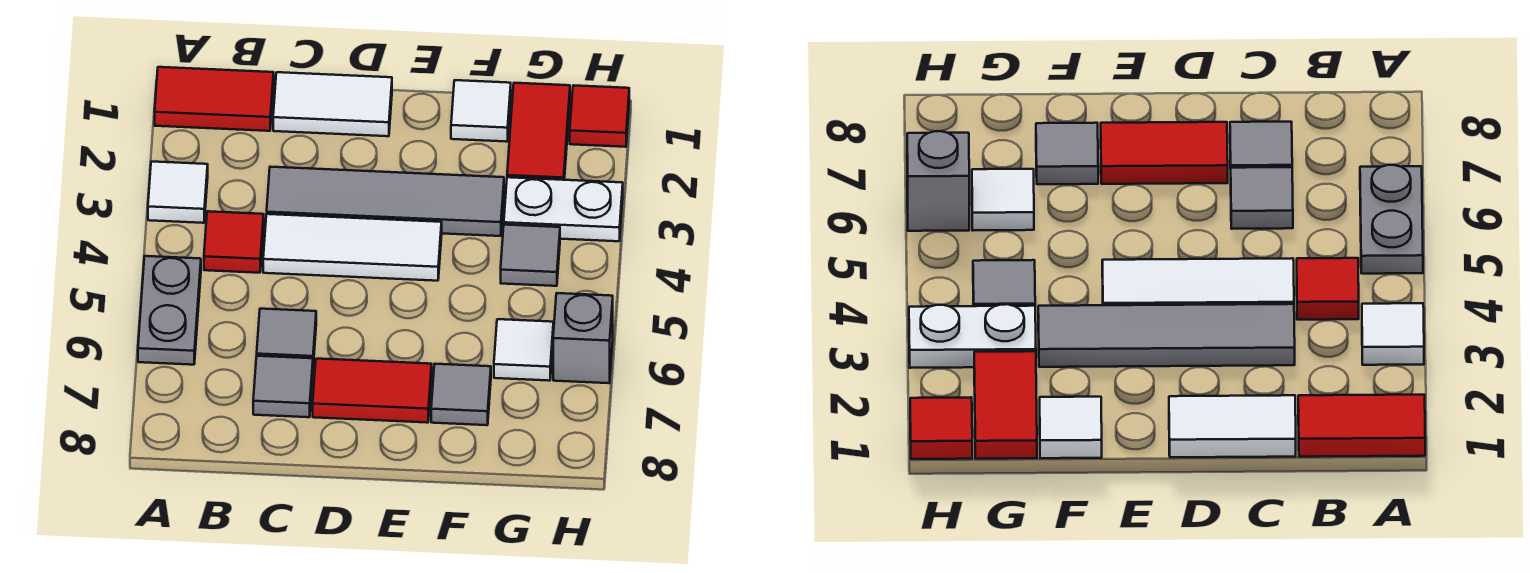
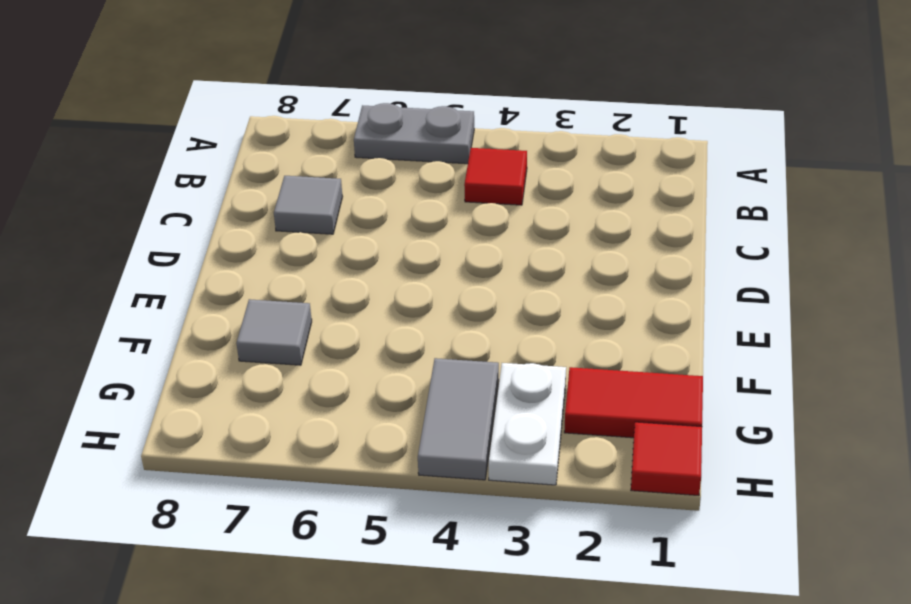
grey 1x2 tile [418,358,499,480] -> grey 1x1 tile [501,225,560,286]
none -> red 1x2 tile [155,67,274,131]
none -> white 1x1 tile [148,162,208,223]
none -> white 1x2 tile [273,72,392,136]

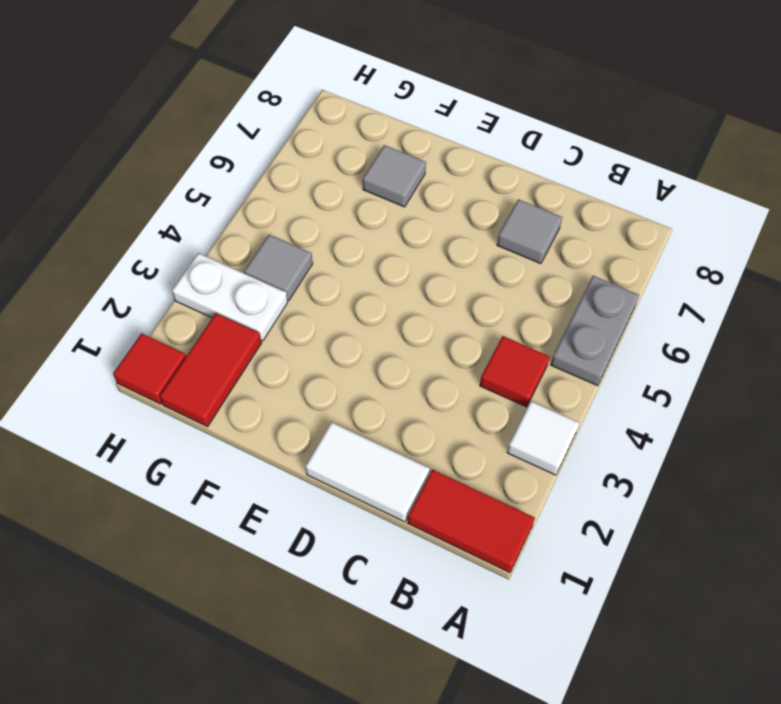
none -> grey 1x4 tile [267,167,504,236]
none -> white 1x3 tile [263,214,442,281]
none -> grey 1x1 tile [257,309,316,364]

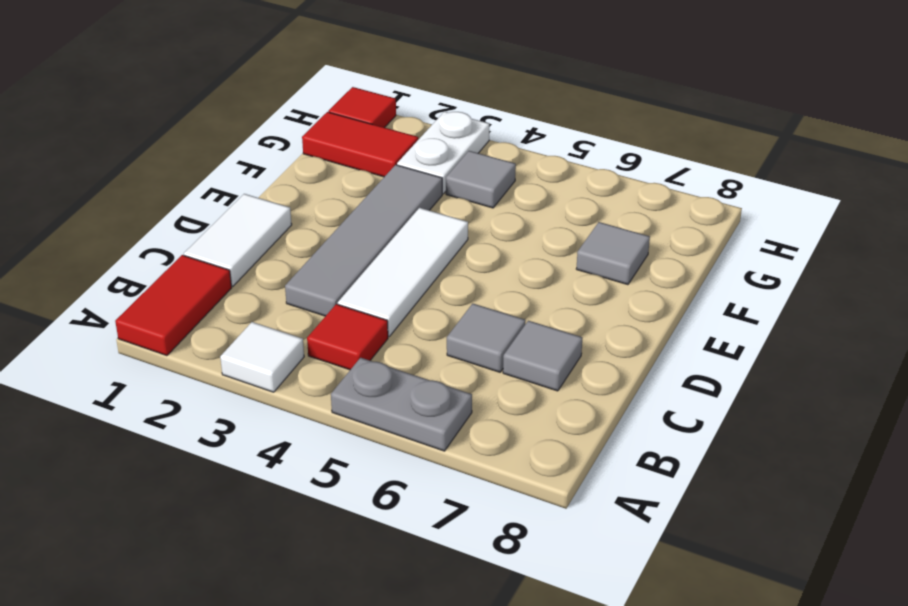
none -> red 1x2 tile [313,359,432,423]
none -> white 1x1 tile [451,80,511,142]
none -> white 1x1 tile [494,319,554,381]

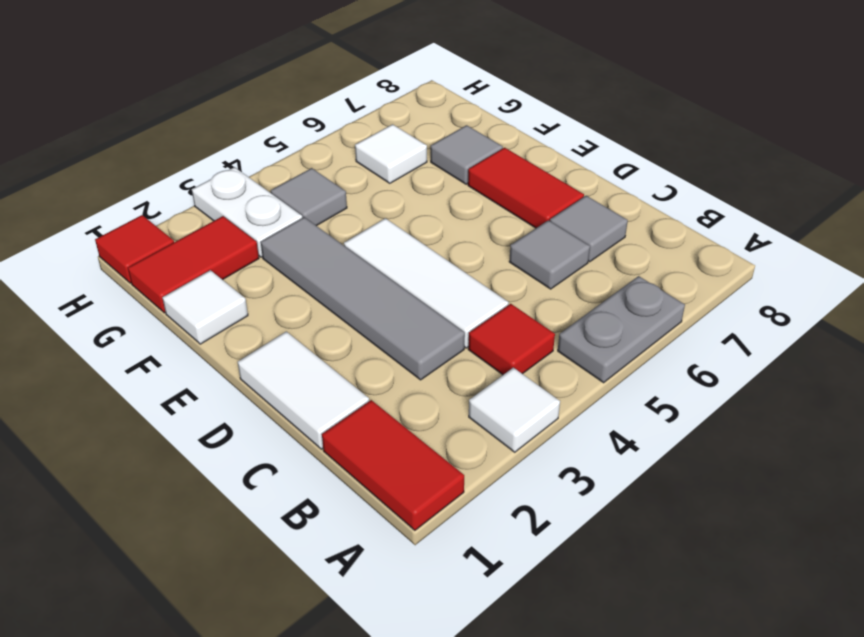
none -> grey 1x1 brick [553,293,613,383]

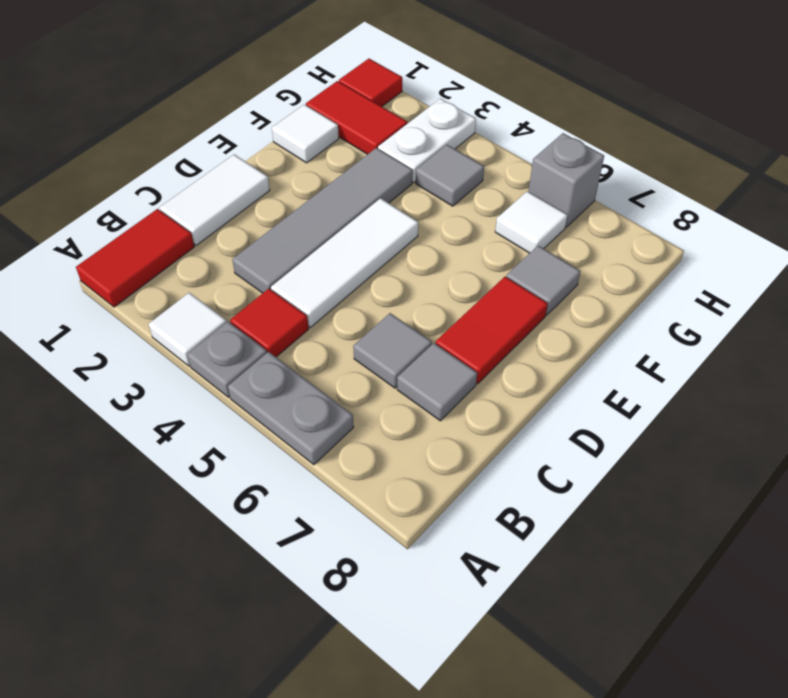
grey 1x1 plate [187,322,267,397] -> none

